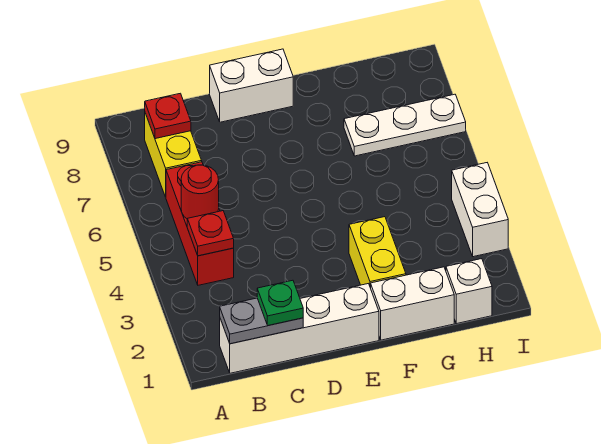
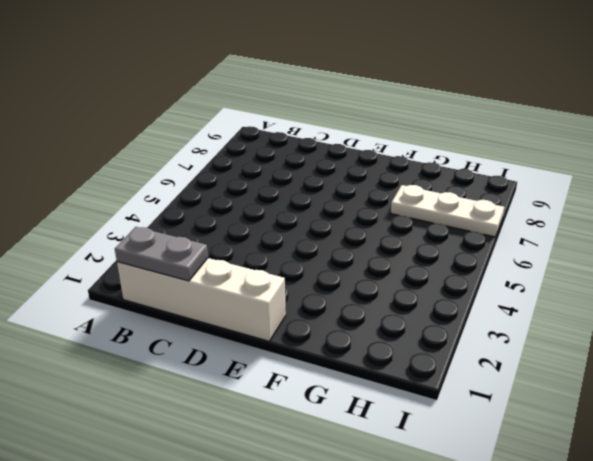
none -> red 1x3 brick [166,162,234,285]
none -> yellow 1x2 brick [145,113,202,197]
none -> white 1x2 brick [210,49,293,122]

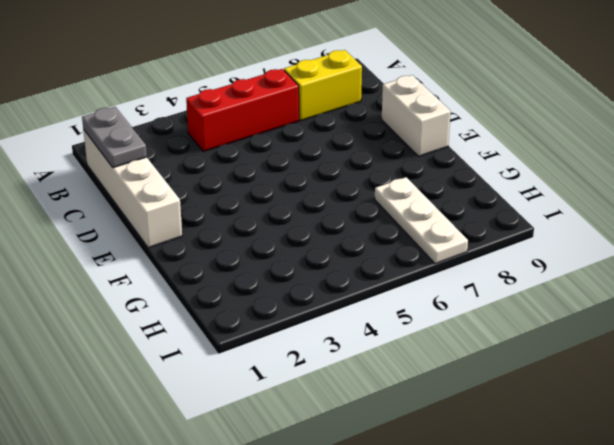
none -> white 1x2 brick [371,267,454,340]
none -> yellow 1x2 brick [349,217,406,288]
none -> white 1x1 brick [446,259,492,324]

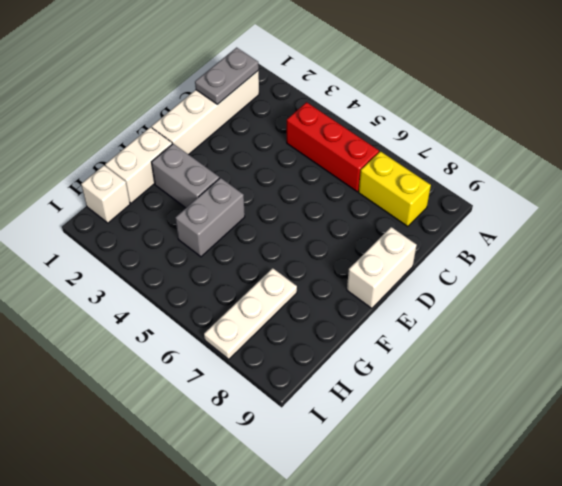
grey 1x2 brick [152,144,219,208] -> yellow 1x2 brick [349,217,406,288]
grey 1x2 brick [175,178,245,257] -> none
none -> white 1x2 brick [452,163,508,257]
none -> red 1x1 plate [187,211,234,256]
none -> red 1x1 round brick [181,165,219,219]

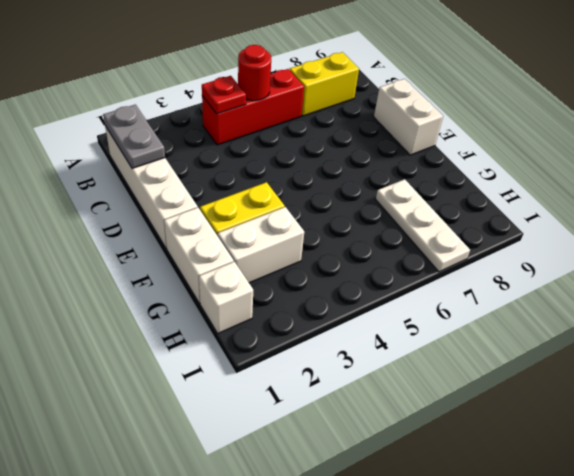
white 1x2 brick [218,207,304,283] -> white 1x2 brick moved to [452,163,508,257]
none -> red 1x1 plate [145,93,191,139]
none -> green 1x1 plate [257,280,303,326]

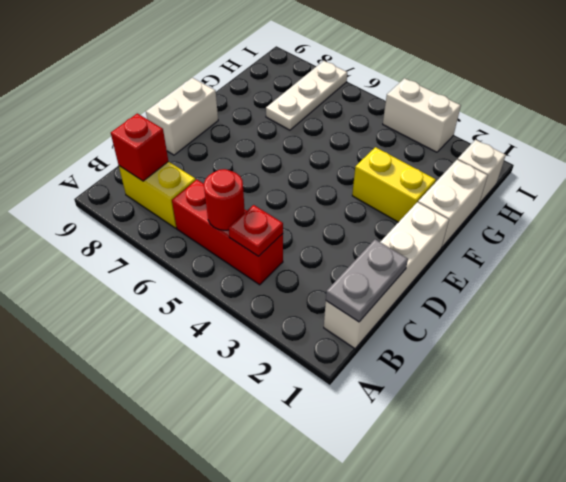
red 1x1 brick [111,113,168,181] -> red 1x1 plate [145,93,191,139]
none -> green 1x1 plate [257,280,303,326]

